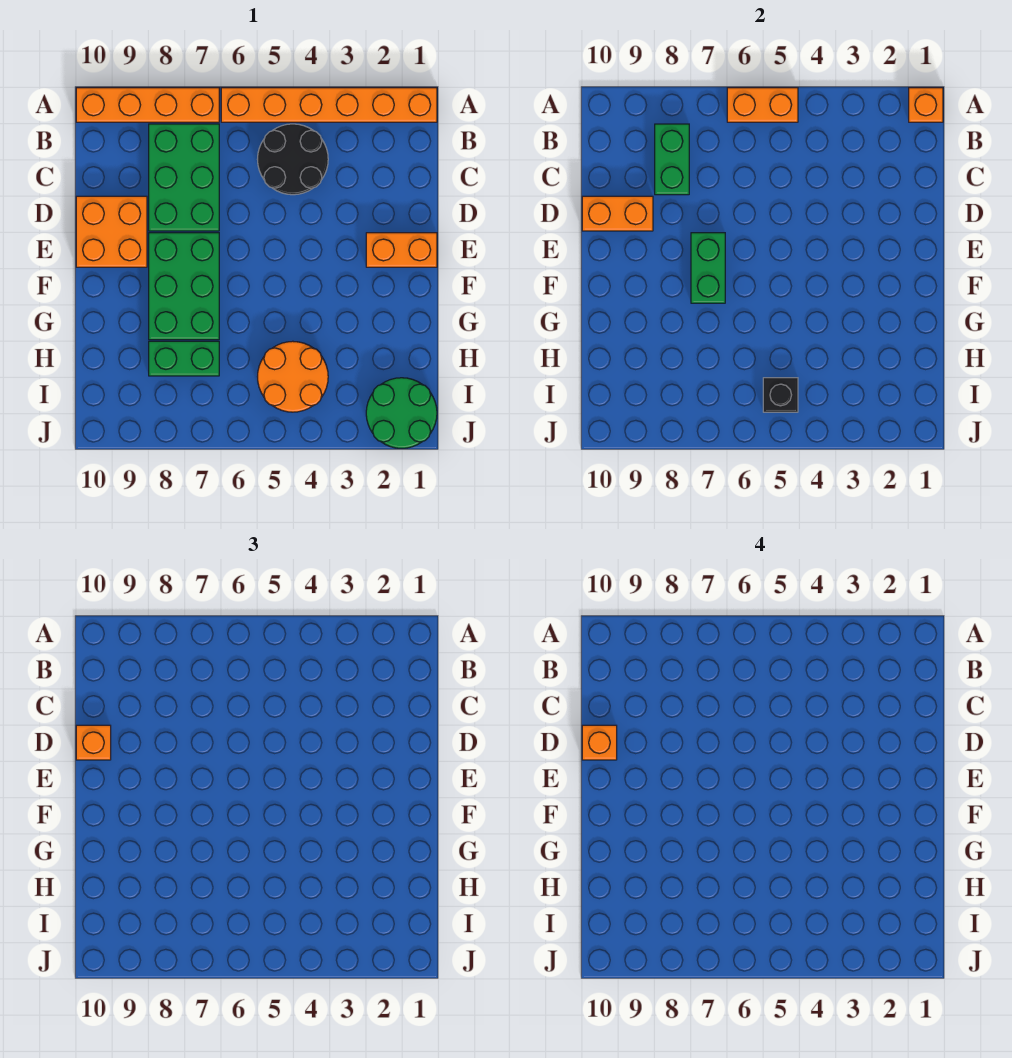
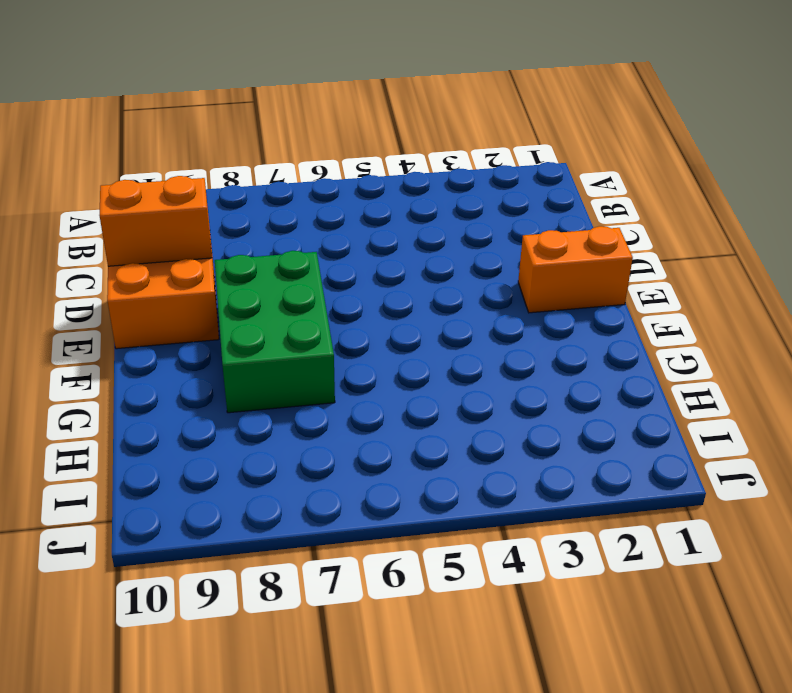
none -> orange 1x6 brick [221,88,437,122]
none -> orange 1x4 brick [76,88,219,122]
none -> black 2x2 round brick [257,124,328,195]

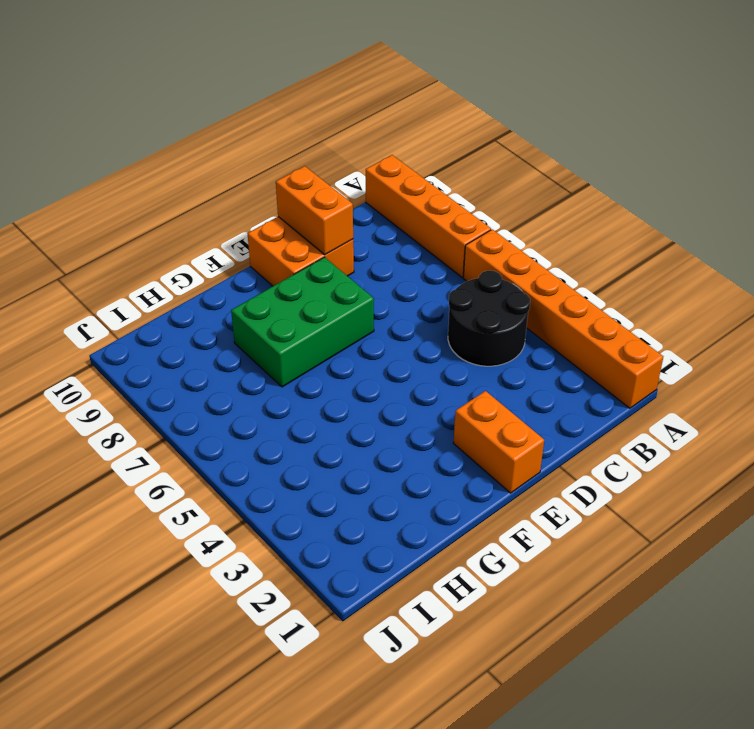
none -> green 2x3 brick [149,124,219,231]
none -> orange 2x2 round brick [258,341,328,412]
none -> green 1x2 brick [149,341,219,376]

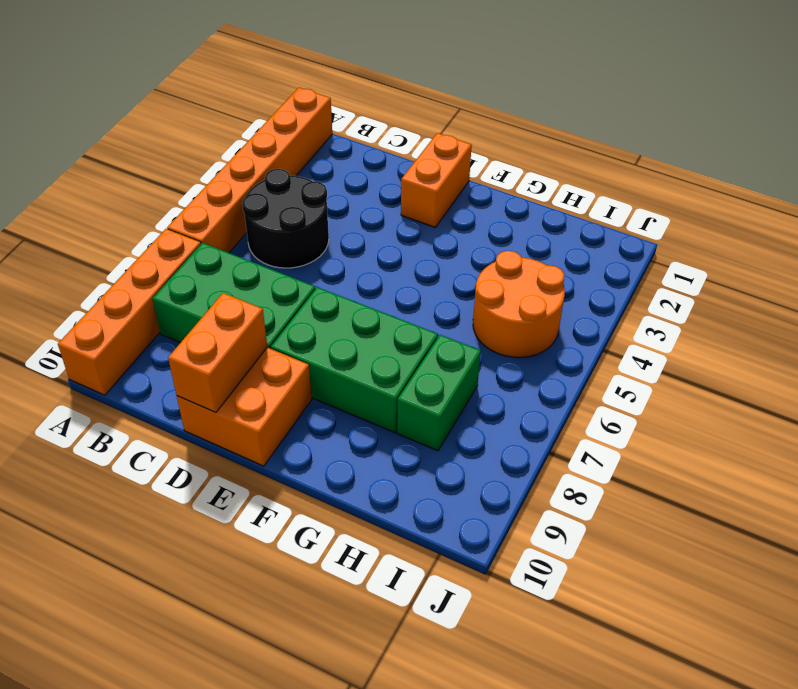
none -> green 2x2 round brick [366,378,437,448]
none -> orange 1x1 brick [909,88,943,122]
none -> orange 1x2 brick [727,88,798,122]

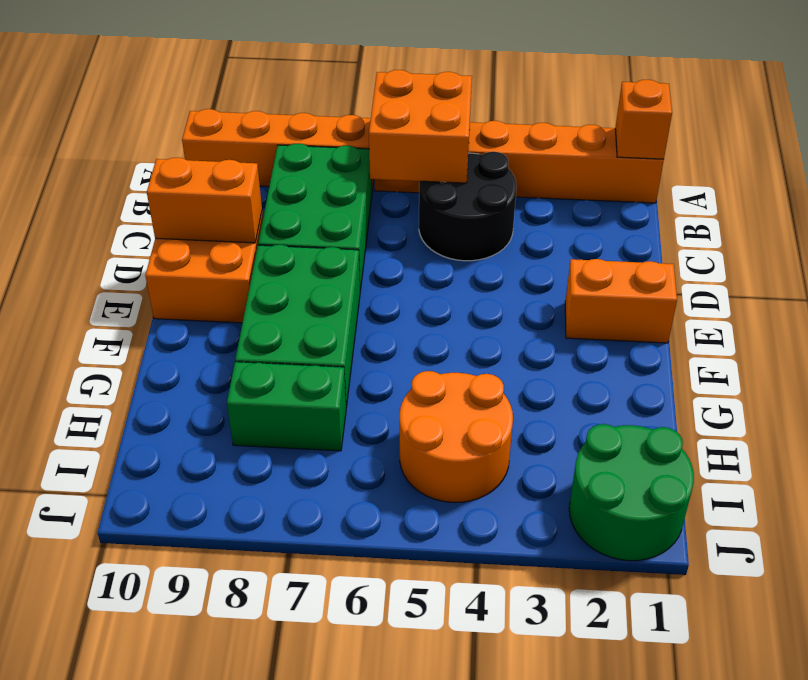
orange 2x2 brick [369,70,472,183] -> orange 1x2 brick [727,88,798,122]
none -> green 1x2 brick [655,124,689,195]
none -> green 1x2 brick [691,233,725,303]
none -> black 1x1 brick [763,378,798,412]

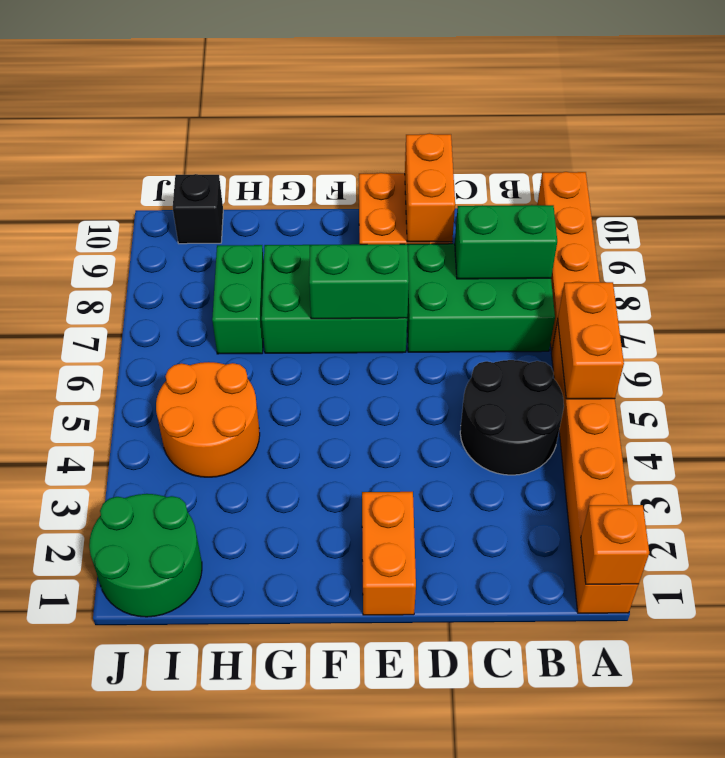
black 1x1 brick [173,174,223,244] -> black 1x1 brick moved to [763,378,798,412]
none -> orange 1x1 brick [76,725,111,760]
none -> orange 1x1 brick [582,725,617,760]

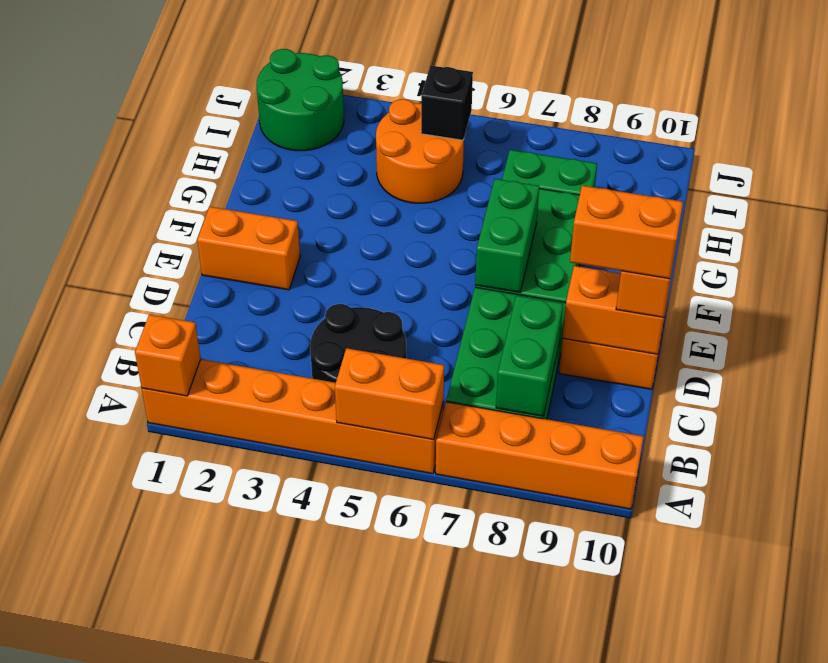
orange 1x2 brick [570,186,683,279] -> orange 1x1 brick [582,725,617,760]

